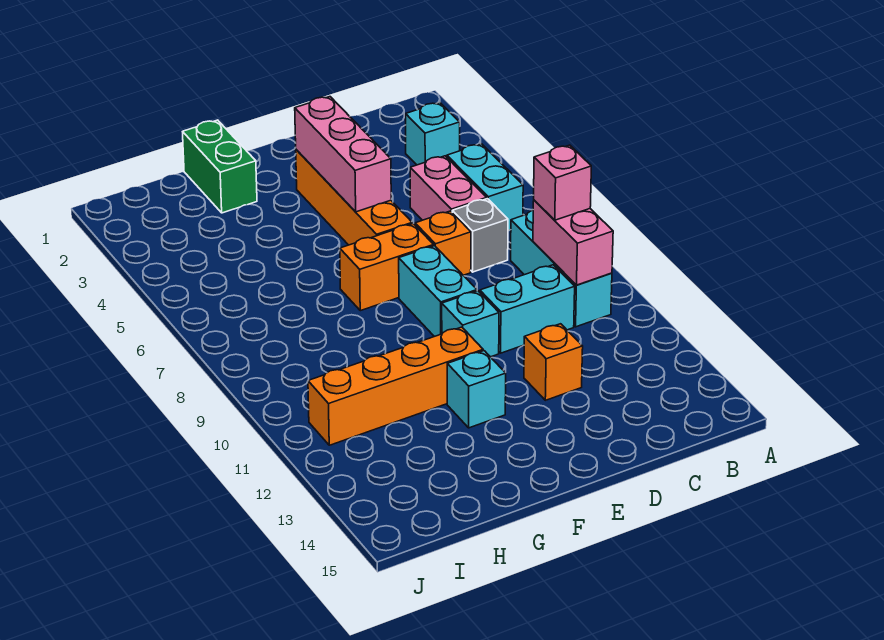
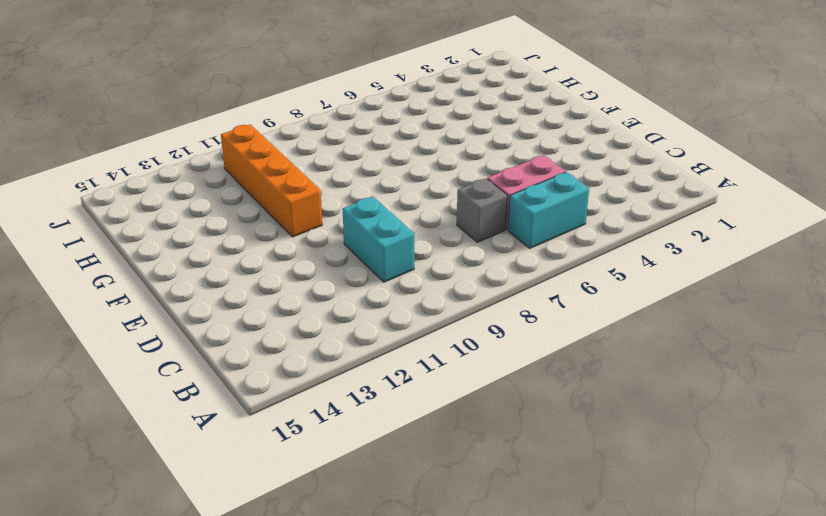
none -> cyan 1x1 brick [406,103,460,165]
none -> cyan 1x3 brick [511,210,612,327]
none -> orange 1x1 brick [415,211,471,275]

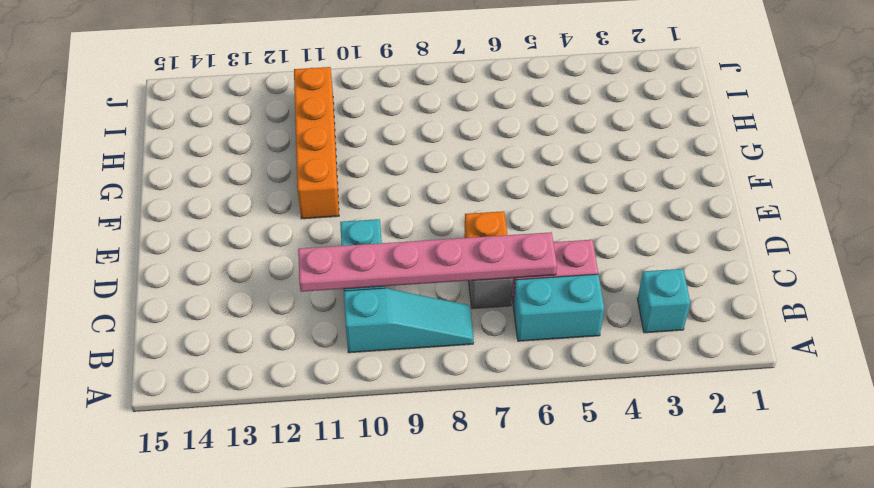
cyan 1x3 slope [344,288,474,353] -> cyan 1x3 brick [511,210,612,327]
pink 1x6 plate [298,232,557,292] -> none
none -> orange 1x1 brick [524,324,583,400]
none -> orange 1x4 brick [296,150,412,245]
none -> orange 1x2 brick [340,224,434,311]

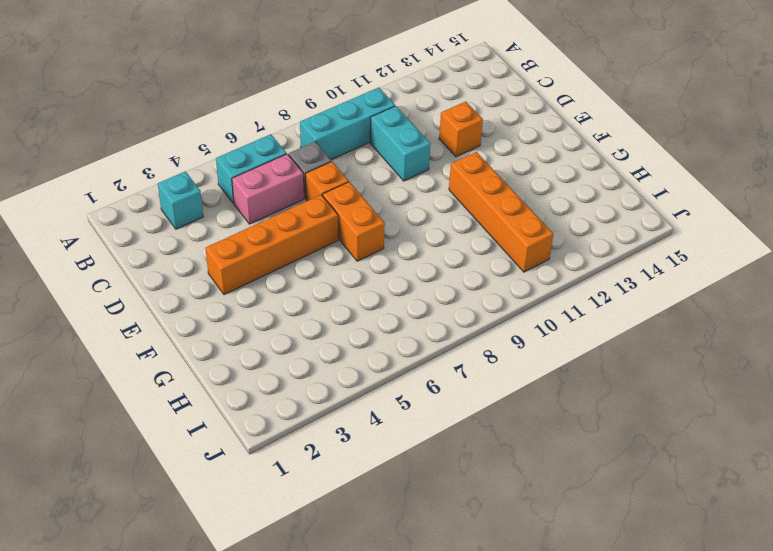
none -> cyan 1x2 brick [399,246,477,337]
none -> cyan 1x1 brick [442,291,499,357]
none -> cyan 1x1 brick [447,351,506,428]

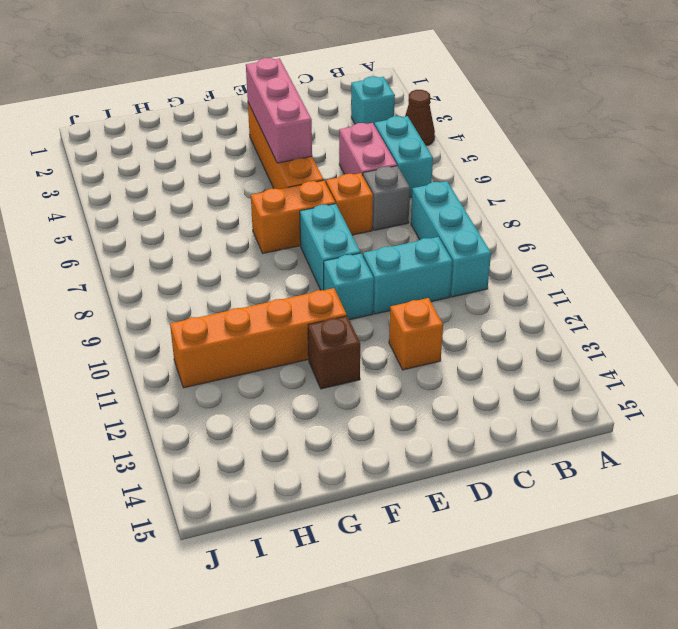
brown 1x1 cone [405,90,435,146] -> none
brown 1x1 brick [308,316,360,389] -> cyan 1x1 brick [447,351,506,428]
none -> green 1x2 brick [183,120,257,213]
none -> pink 1x2 brick [533,200,613,285]
none -> pink 1x1 brick [534,145,591,220]

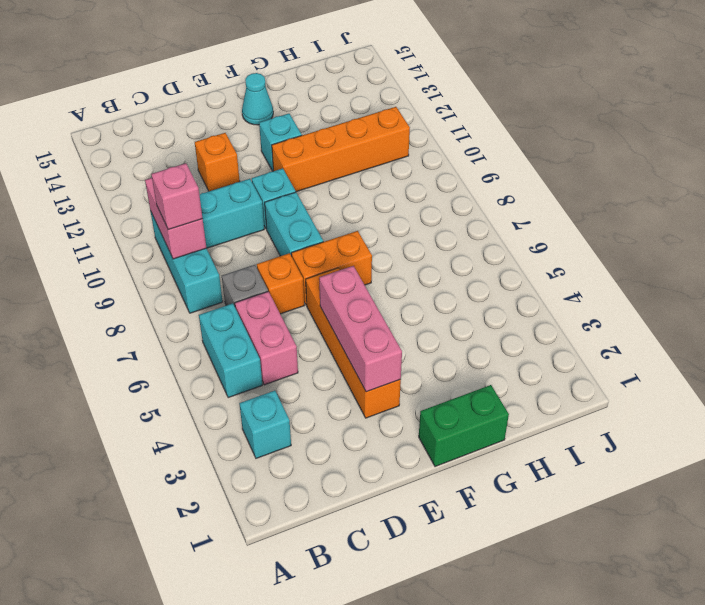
green 1x2 brick [419,385,509,467] -> green 1x2 brick turned to [183,120,257,213]
cyan 1x1 cone [242,73,273,125] -> none

